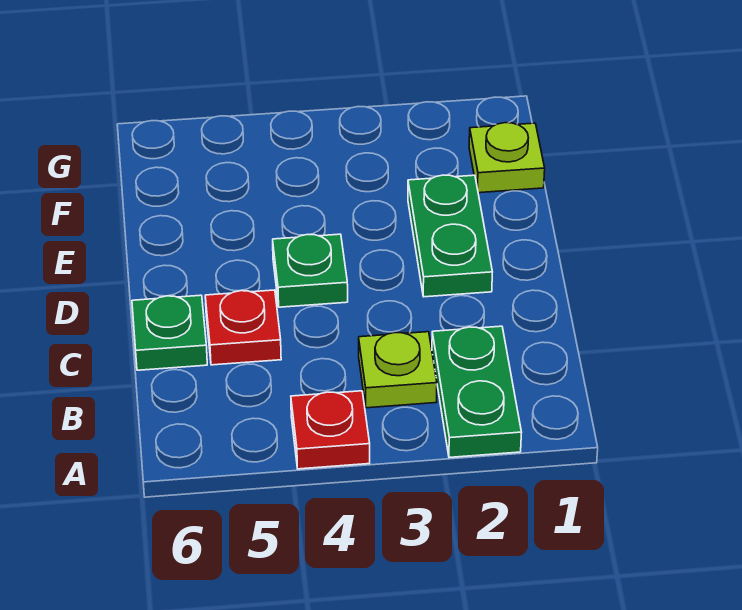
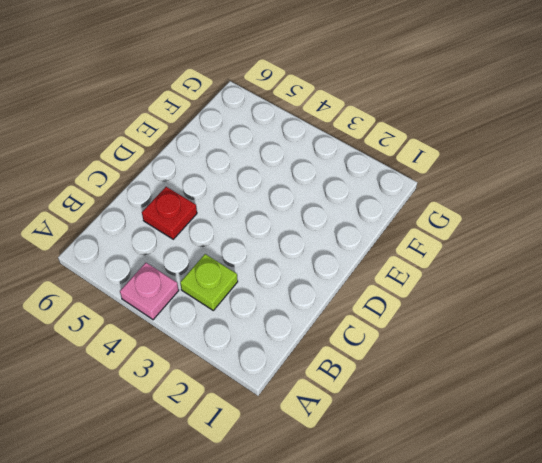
pink 1x1 plate [120,263,179,320] -> red 1x1 plate [291,391,370,469]
none -> green 1x2 plate [432,326,522,458]
none -> green 1x1 plate [132,295,207,370]

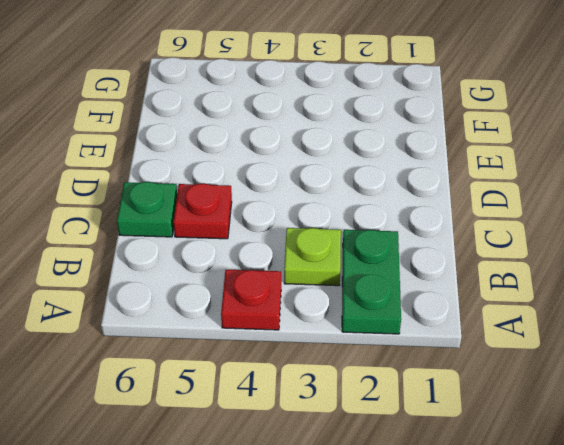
none -> green 1x2 plate [408,175,492,297]
none -> green 1x1 plate [273,234,348,307]

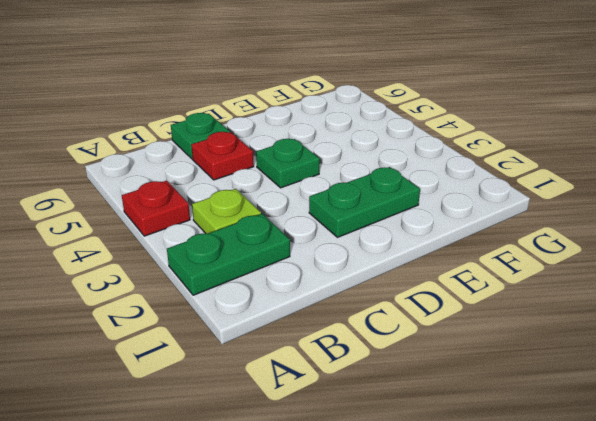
none -> lime 1x1 plate [469,123,545,193]

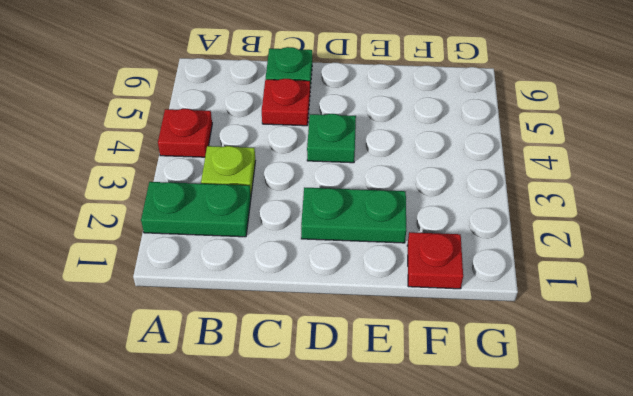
red 1x1 plate [407,232,463,289] -> lime 1x1 plate [469,123,545,193]

